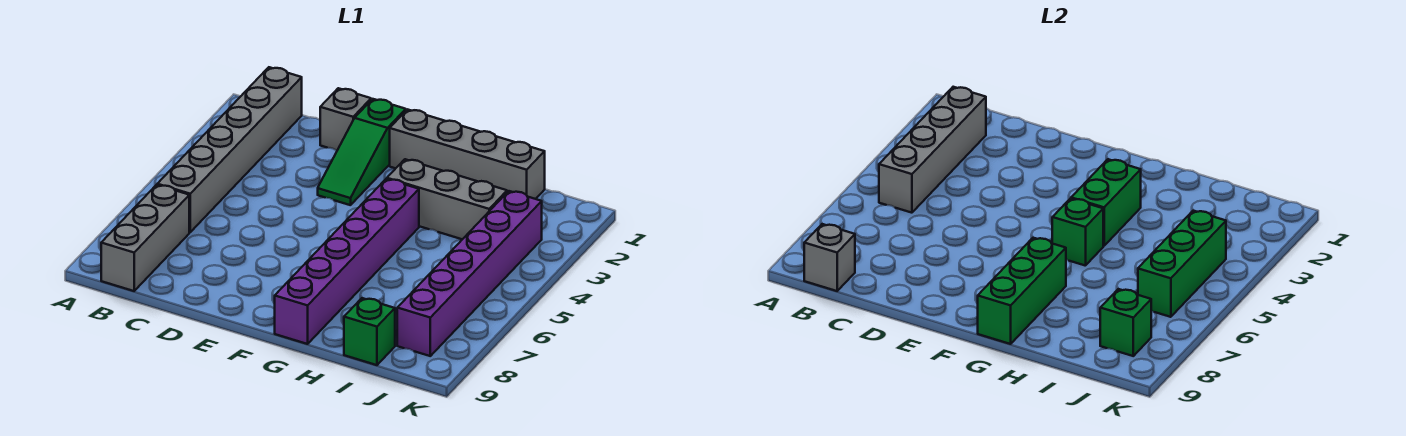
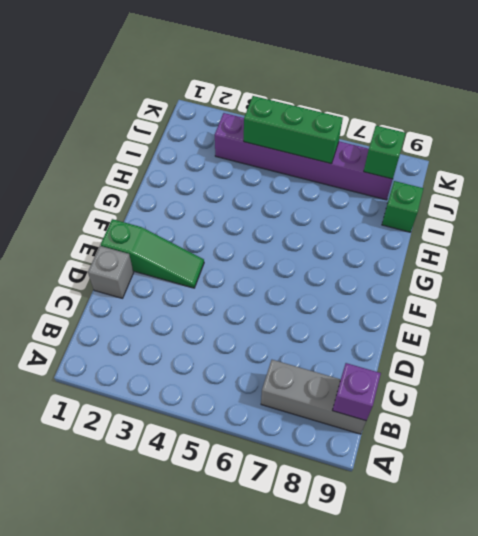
purple 1x1 brick [332,363,381,421] -> grey 1x1 brick [804,224,855,291]
none -> grey 1x6 brick [157,67,302,232]
none -> grey 1x4 brick [390,109,545,199]
none -> grey 1x3 brick [387,159,507,239]

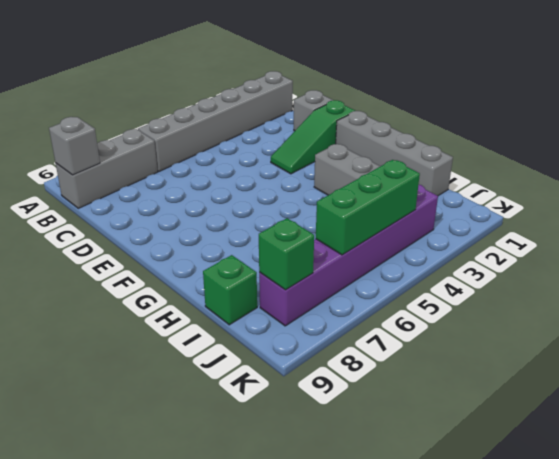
none -> purple 1x6 brick [275,179,419,344]
none -> grey 1x4 brick [879,87,986,213]
none -> green 1x2 brick [1071,159,1141,246]

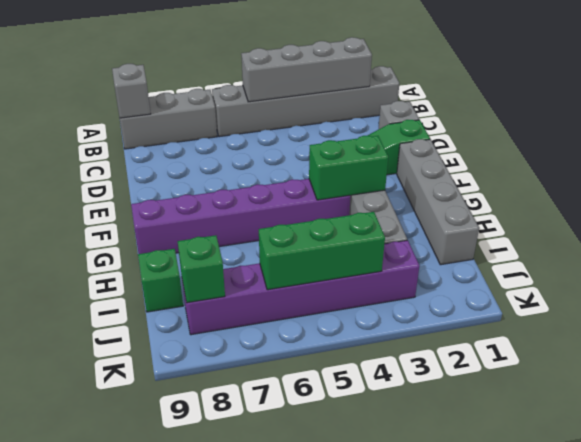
none -> green 1x1 brick [1052,198,1103,266]
none -> green 1x3 brick [978,238,1066,344]

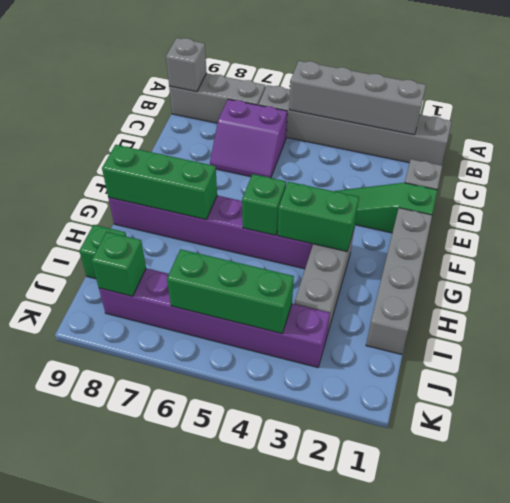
purple 2x2 slope [210,99,287,178] -> none

